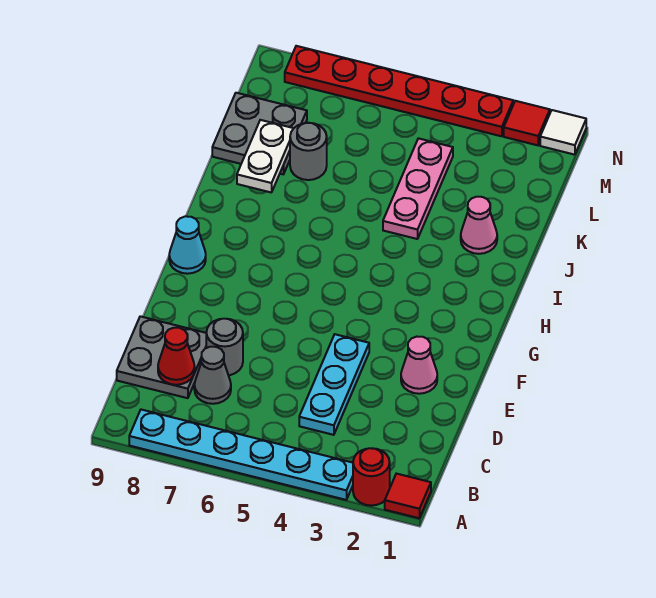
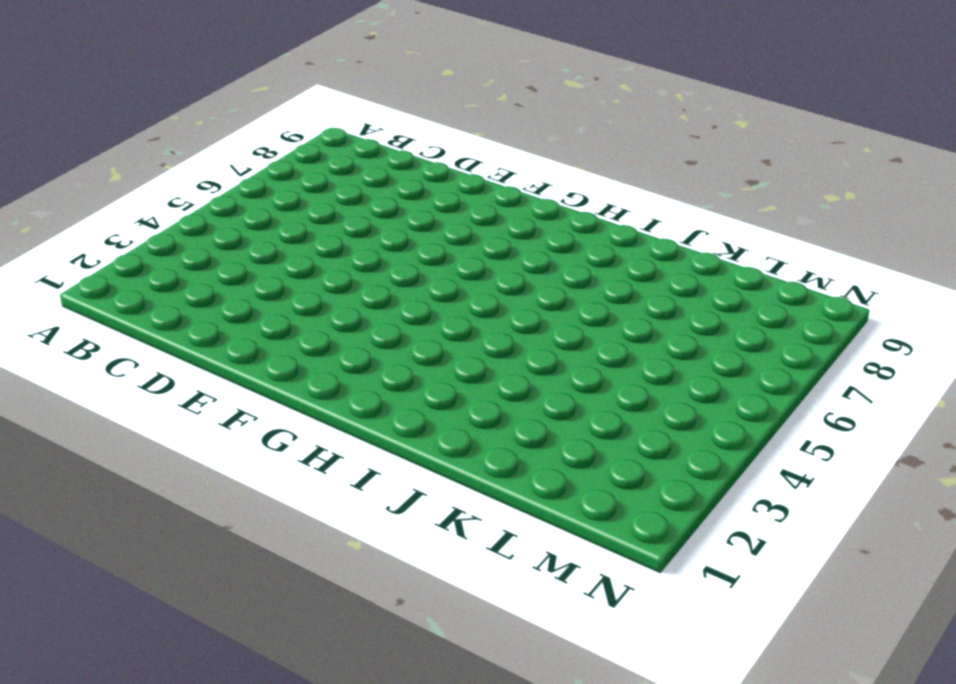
none -> red 1x1 tile [385,474,431,518]
none -> red 1x1 round brick [353,448,390,506]
none -> cyan 1x6 plate [129,410,353,500]

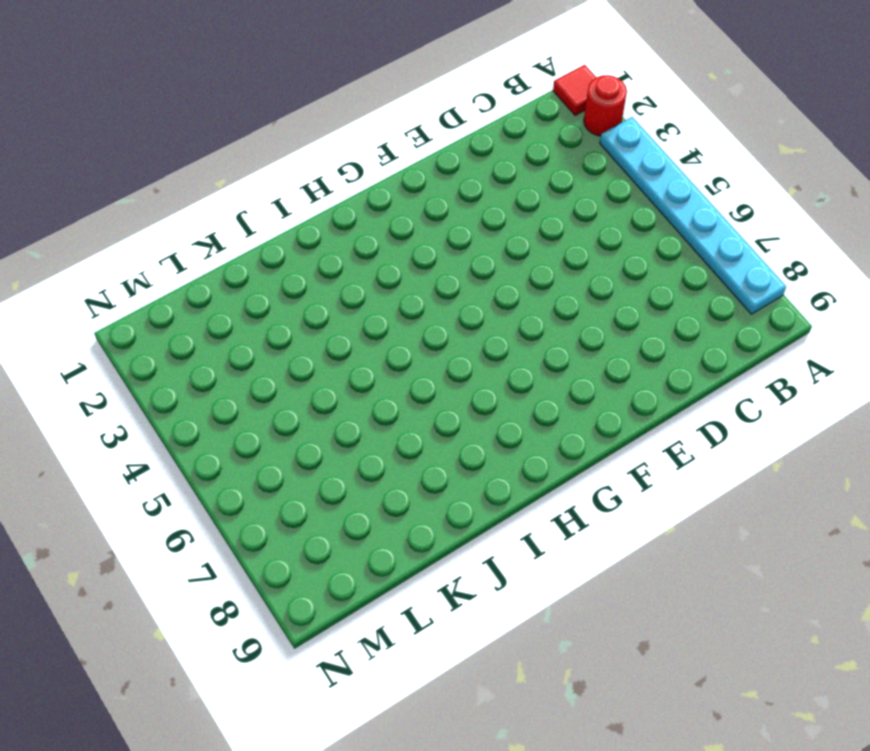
none -> cyan 1x3 plate [299,334,369,435]
none -> grey 1x1 cone [194,347,231,404]
none -> grey 2x2 plate [117,316,206,398]

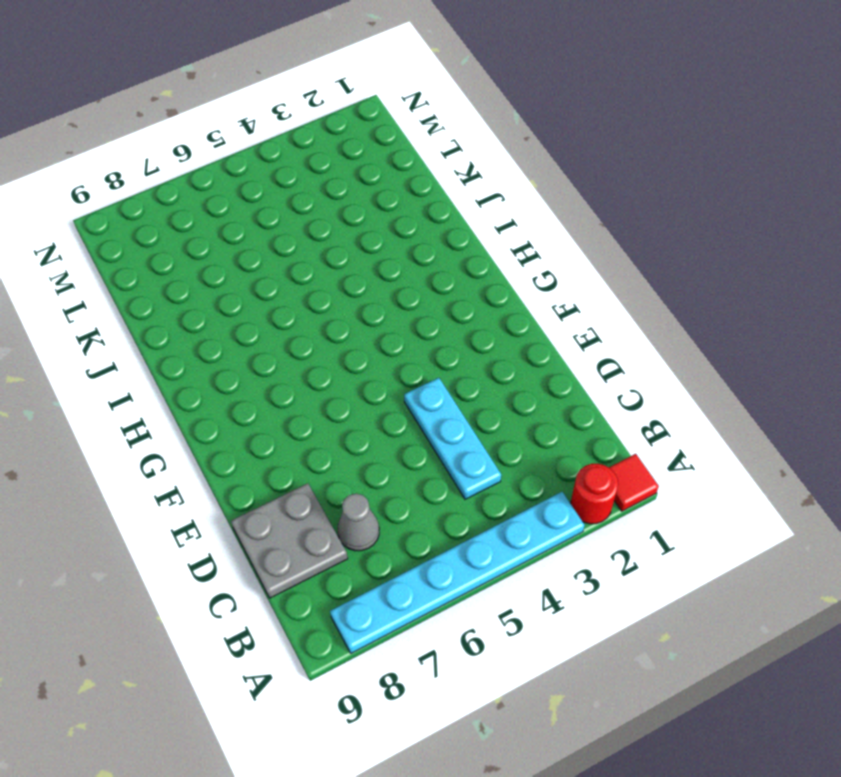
none -> grey 1x1 round brick [206,319,243,375]
none -> pink 1x1 cone [401,337,437,394]
none -> cyan 1x1 cone [169,216,206,274]

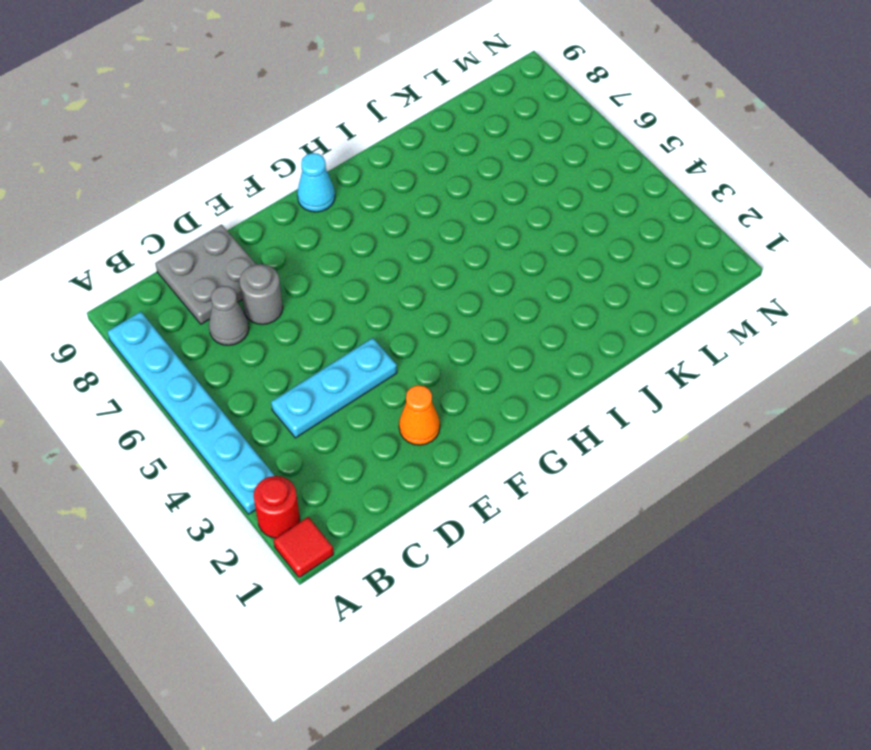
orange 1x1 cone [399,385,440,445] -> pink 1x1 cone [401,337,437,394]
none -> pink 1x1 cone [461,197,497,254]
none -> pink 1x3 plate [383,138,453,239]
none -> grey 1x1 round brick [290,123,327,180]

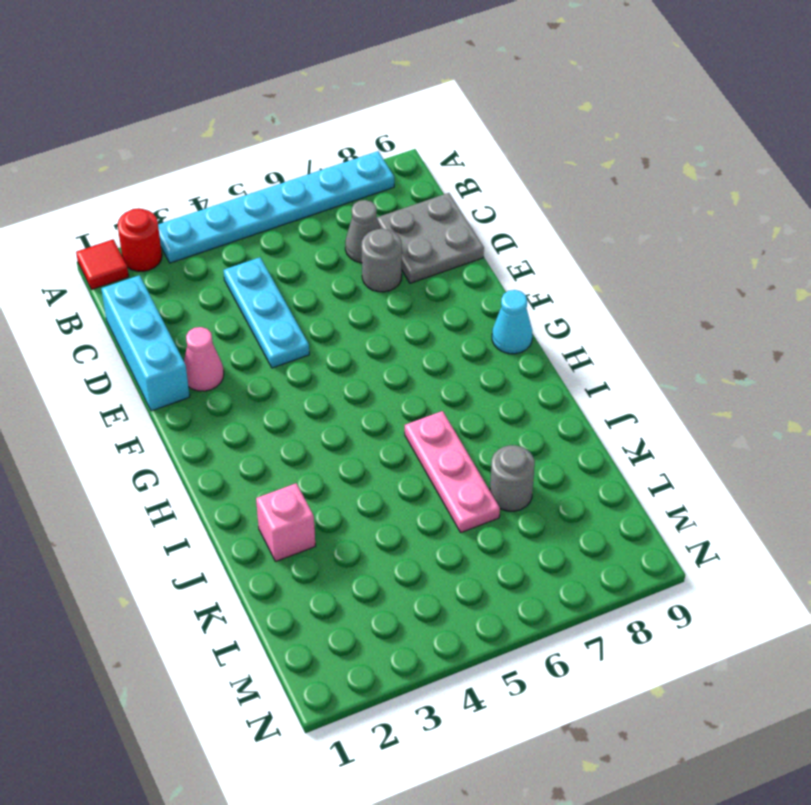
cyan 1x3 brick [101,275,190,411] -> none
pink 1x3 plate [405,411,500,532] -> pink 1x3 plate moved to [383,138,453,239]
pink 1x1 brick [256,483,315,562] -> pink 1x1 cone [461,197,497,254]
none -> grey 2x2 plate [212,93,307,174]
none -> white 1x1 tile [540,110,586,155]
none -> red 1x1 tile [504,101,550,145]

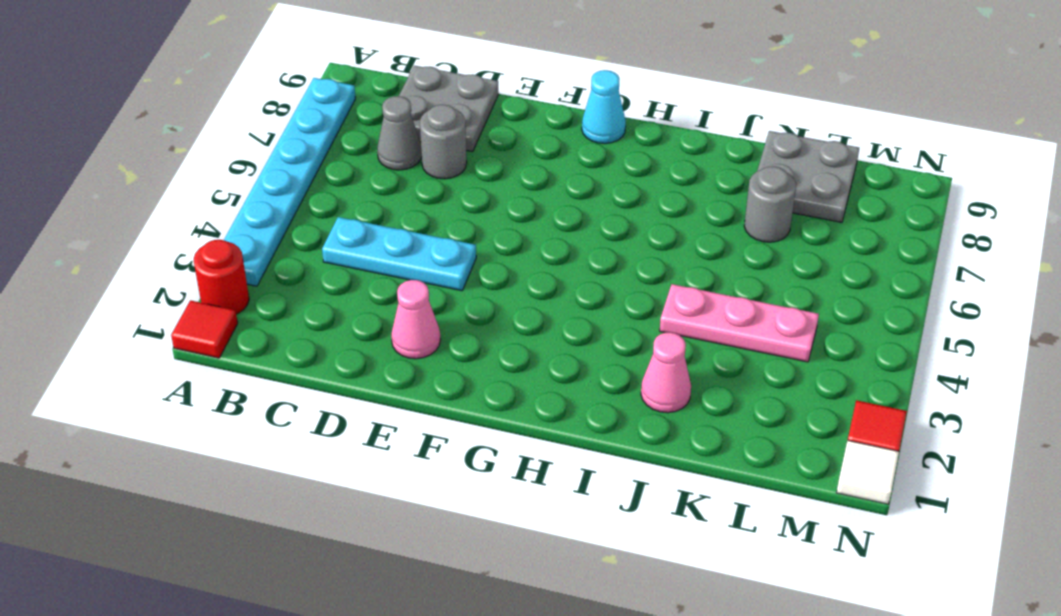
none -> red 1x6 plate [285,46,513,136]
none -> red 1x1 cone [158,328,195,385]
none -> white 1x2 plate [237,120,294,192]

